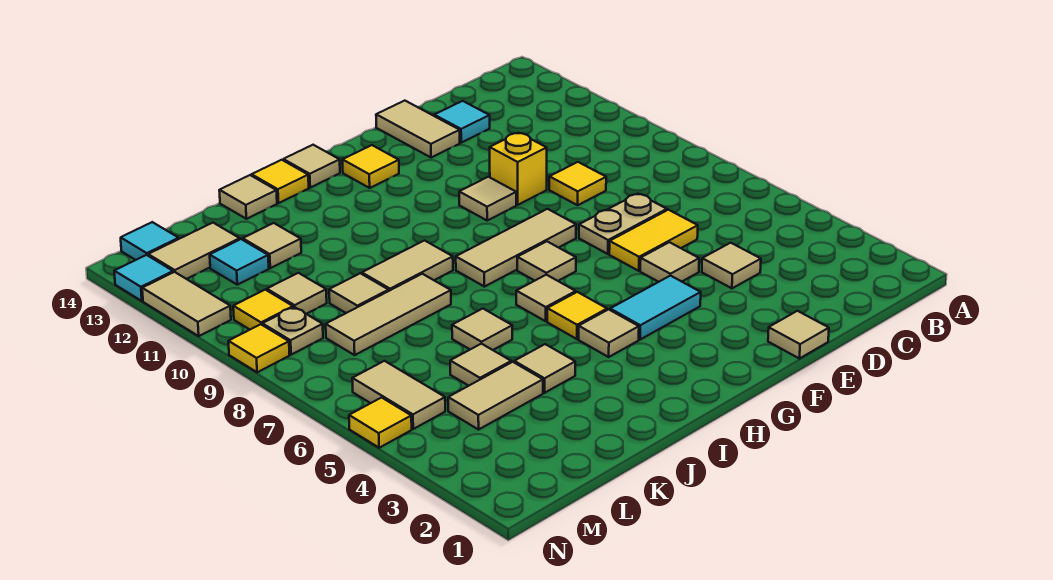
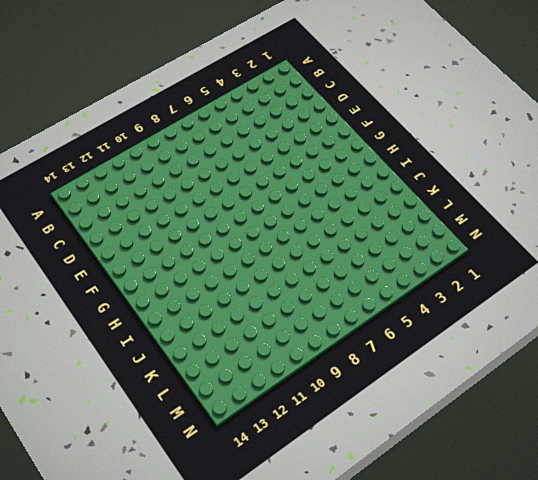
none -> tan 1x1 tile [702,243,761,288]
none -> yellow 1x2 tile [609,210,698,271]
none -> tan 1x2 plate [579,194,667,254]
none -> yellow 1x1 tile [549,162,606,205]

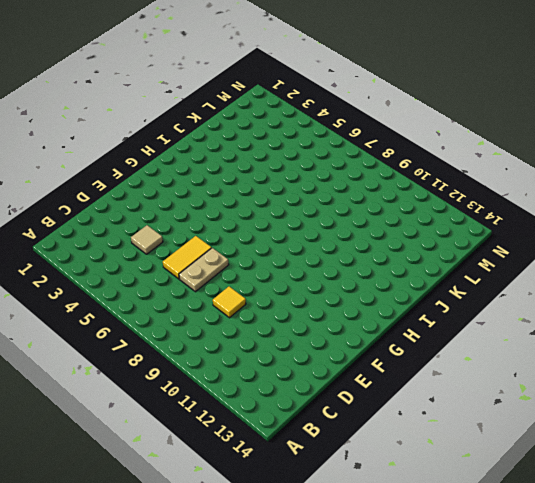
none -> cyan 1x1 tile [434,101,490,143]
none -> tan 1x1 tile [768,311,829,359]
none -> tan 1x1 tile [640,242,699,282]
none -> yellow 1x1 brick [490,133,547,205]

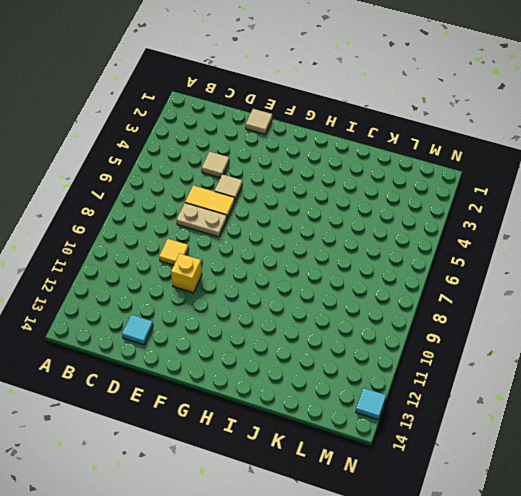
none -> tan 1x2 tile [376,101,460,158]
none -> cyan 1x2 tile [610,276,701,340]
none -> tan 1x3 tile [456,209,576,287]
none -> tan 1x1 tile [459,177,516,220]

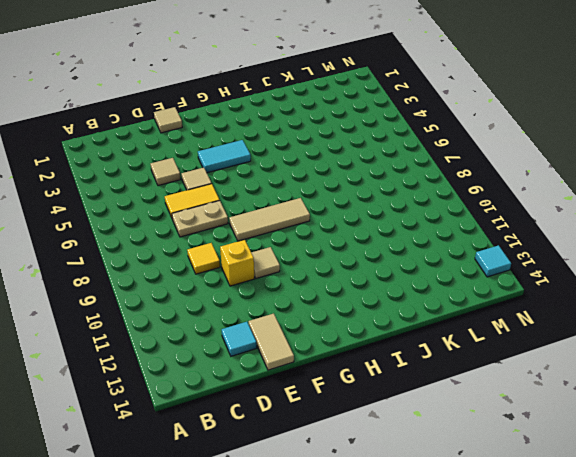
none -> tan 1x1 tile [517,241,576,281]
none -> yellow 1x1 tile [342,145,399,188]
none -> tan 1x1 tile [579,309,639,357]
none -> yellow 1x1 tile [547,292,607,339]

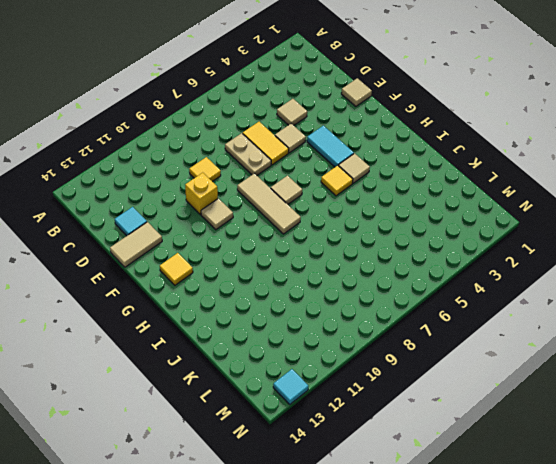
none -> tan 1x1 tile [516,275,576,321]
none -> tan 1x1 tile [283,145,340,188]
none -> tan 1x2 tile [362,241,453,291]
none -> yellow 1x1 tile [252,160,309,203]

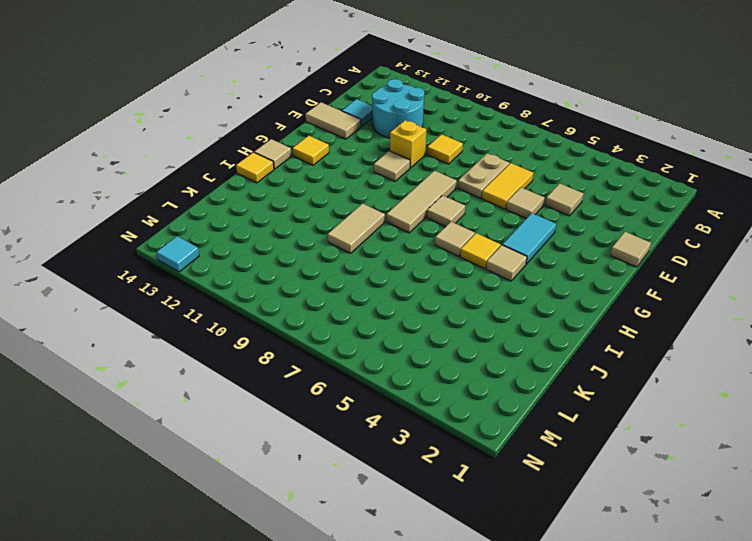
cyan 2x2 round brick [372,79,425,138] -> none
none -> tan 1x1 tile [514,344,575,393]
none -> tan 1x1 tile [452,309,512,350]
none -> tan 1x3 tile [326,274,451,355]
none -> tan 1x1 tile [219,175,277,219]

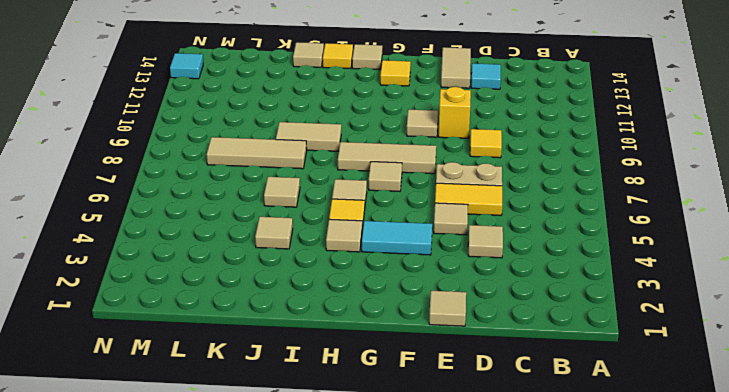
none -> tan 1x2 tile [448,362,543,430]
none -> tan 1x1 tile [450,344,511,386]
none -> tan 1x1 tile [329,273,389,313]
none -> tan 1x1 tile [243,223,301,268]

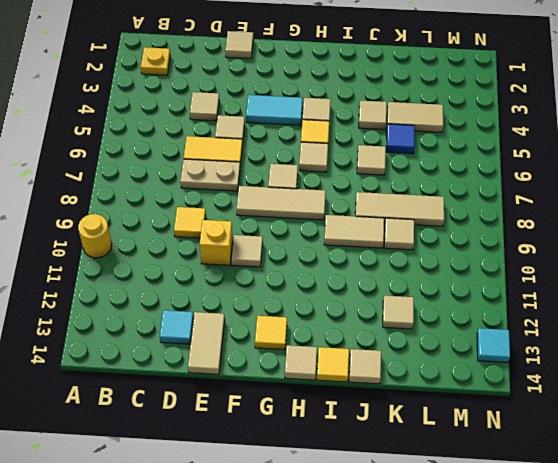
yellow 1x1 round brick [78,214,112,258] -> none
yellow 1x1 plate [141,47,170,75] -> none
blue 1x1 tile [386,124,415,154] -> tan 1x1 tile [450,344,511,386]
none -> tan 1x1 tile [267,273,327,314]
none -> cyan 1x1 tile [210,239,269,285]
none -> tan 1x2 tile [148,223,240,279]
none -> tan 1x2 tile [352,361,445,429]

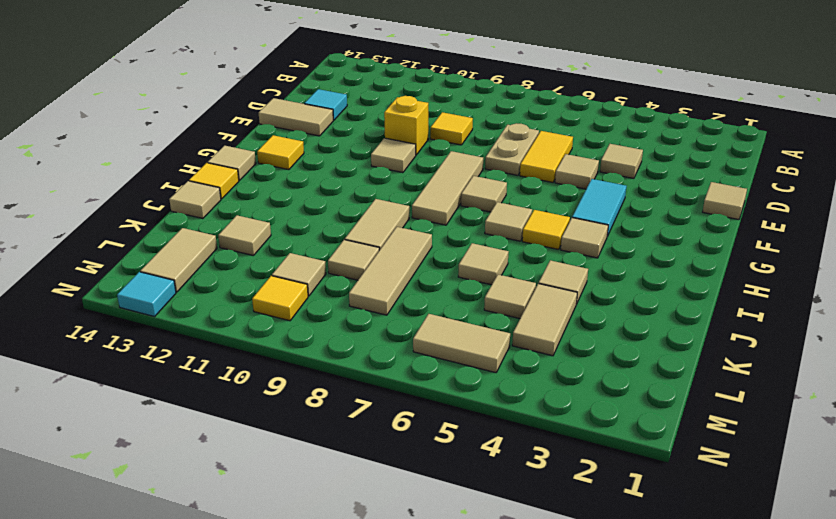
none -> cyan 1x1 tile [210,239,269,285]
none -> tan 1x1 plate [263,307,323,355]
none -> cyan 1x1 tile [121,222,179,260]
none -> yellow 1x1 tile [349,398,412,448]

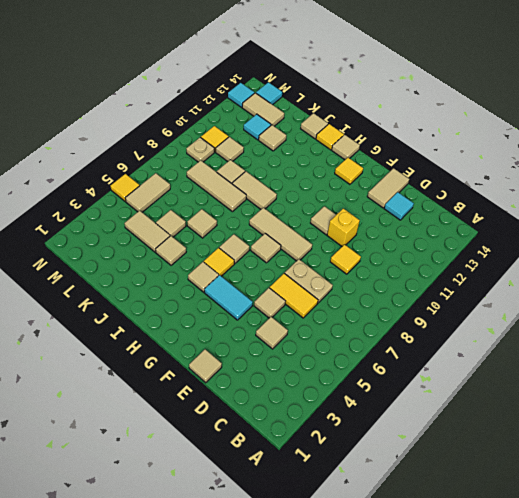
none -> yellow 1x1 tile [228,324,290,372]
none -> tan 1x2 tile [142,272,231,336]

